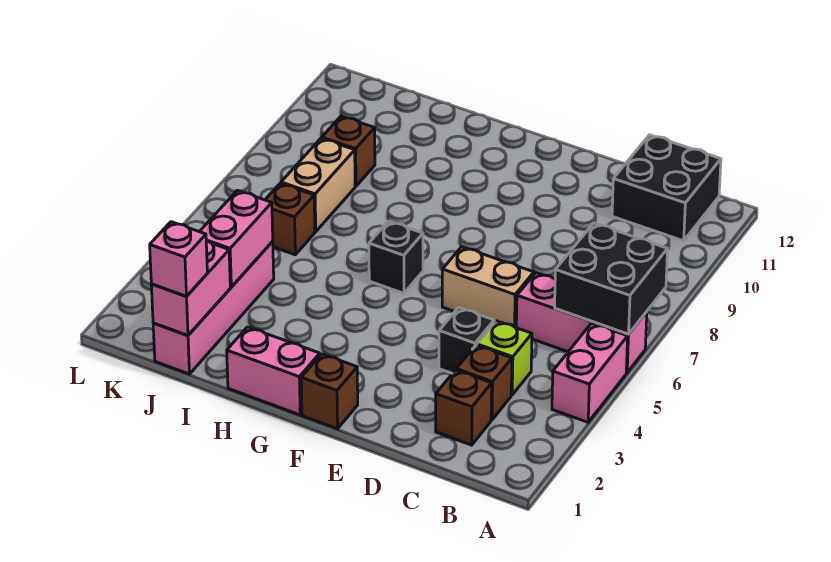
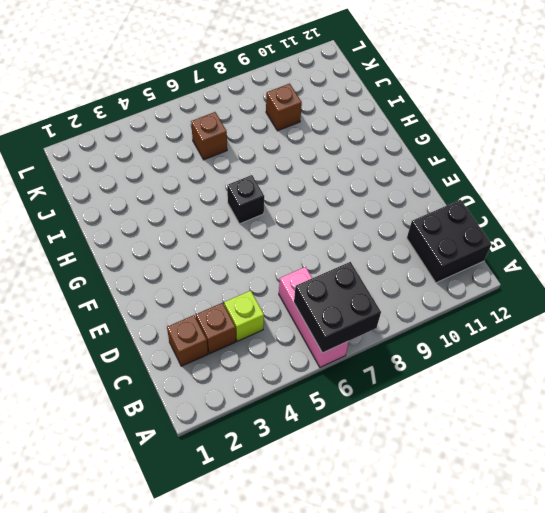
none -> pink 1x2 brick [552,323,628,422]
none -> black 1x1 brick [439,307,494,373]
none -> tan 1x2 brick [442,247,534,328]

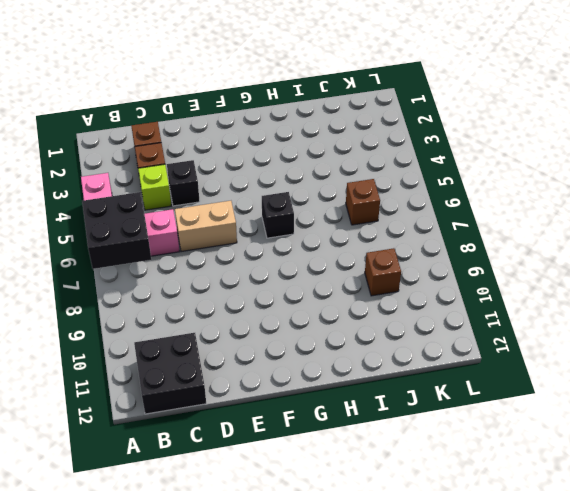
none -> brown 1x1 brick [301,354,358,429]
none -> pink 1x2 brick [227,327,320,415]
none -> pink 1x4 brick [153,242,274,374]

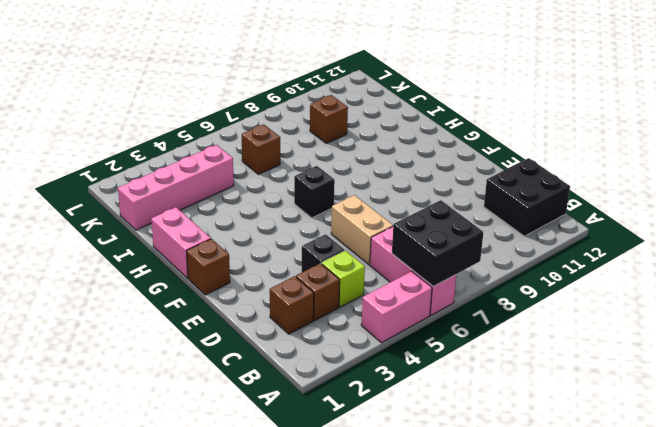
none -> tan 1x2 brick [281,138,355,232]
none -> pink 1x2 brick [151,241,230,336]
none -> pink 1x2 brick [200,190,273,287]

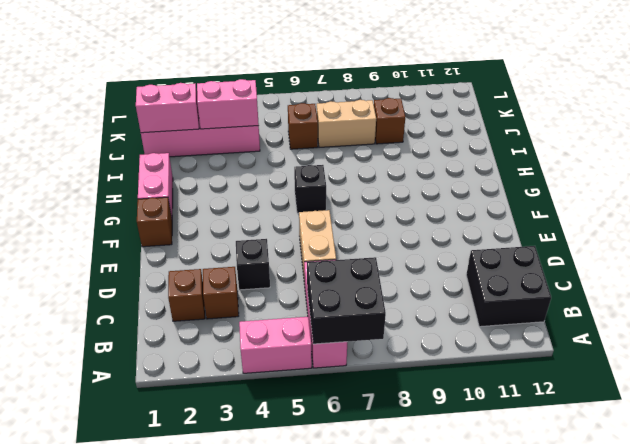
none -> lime 1x1 brick [477,321,532,395]
none -> pink 1x1 brick [150,222,207,296]

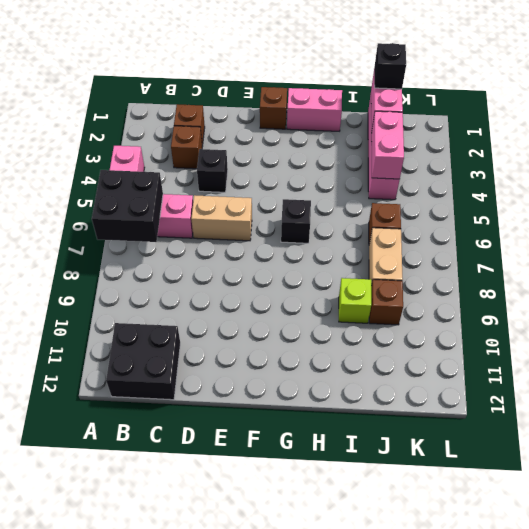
lime 1x1 brick [339,278,371,323] -> lime 1x1 brick moved to [477,321,532,395]
black 1x1 brick [374,43,406,89] -> pink 1x1 brick [150,222,207,296]

